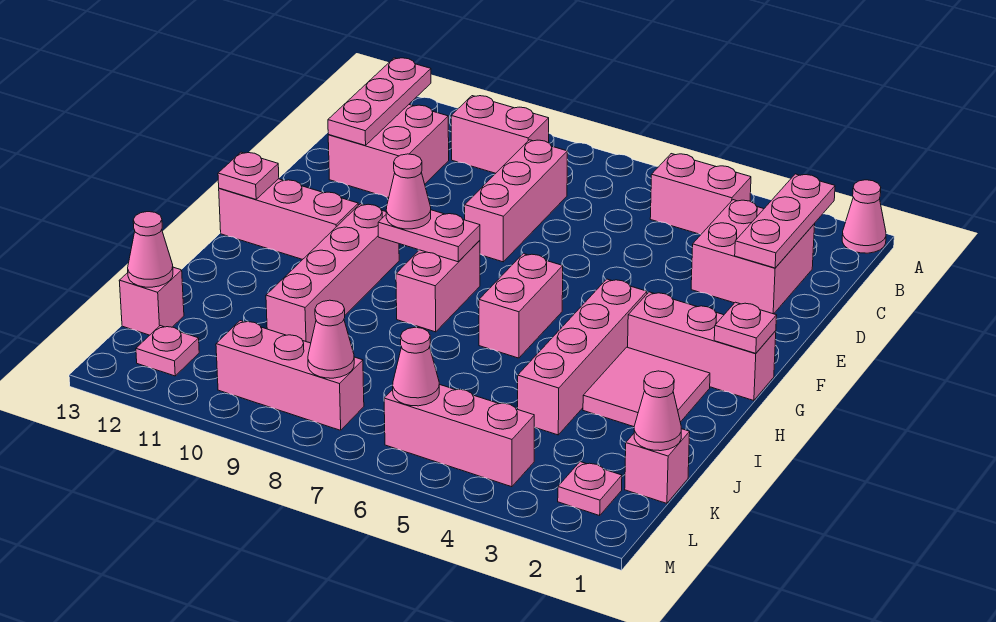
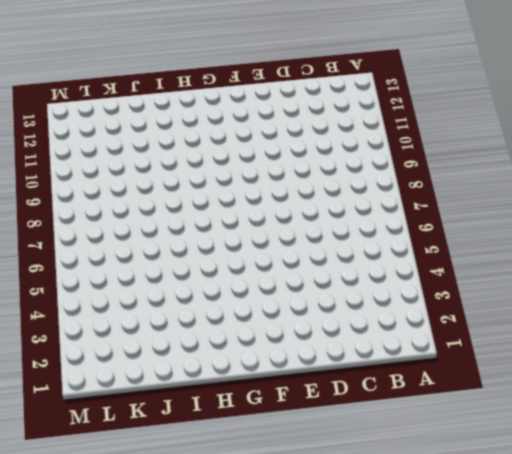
none -> pink 1x1 cone [842,180,886,253]
none -> pink 1x2 brick [650,154,751,234]
none -> pink 1x2 brick [451,96,549,173]

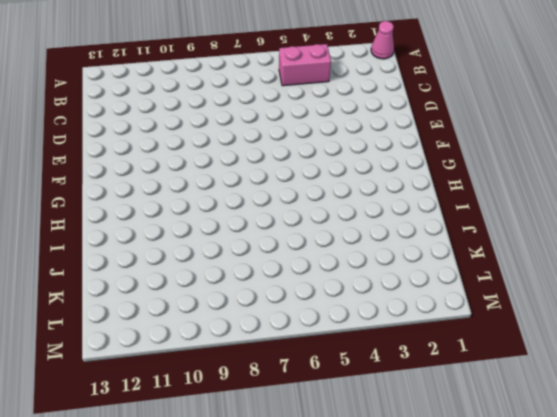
none -> pink 1x2 brick [451,96,549,173]
none -> pink 2x2 brick [691,200,815,314]
none -> pink 1x3 brick [465,140,568,262]

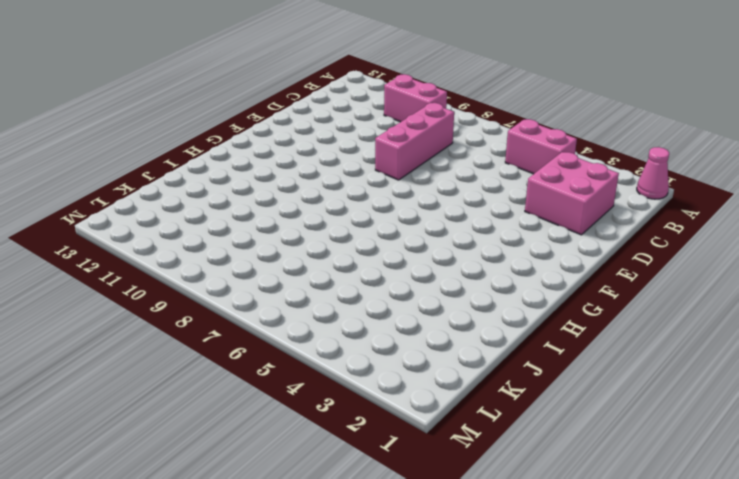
none -> pink 2x2 brick [328,105,449,198]
none -> pink 1x3 brick [628,292,776,401]
none -> pink 1x4 brick [518,279,647,435]

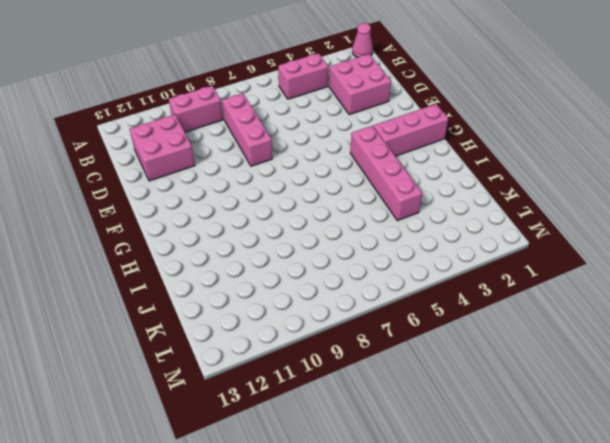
none -> pink 1x2 brick [479,254,563,358]
none -> pink 1x2 brick [396,240,480,332]
none -> pink 1x4 brick [266,204,399,343]

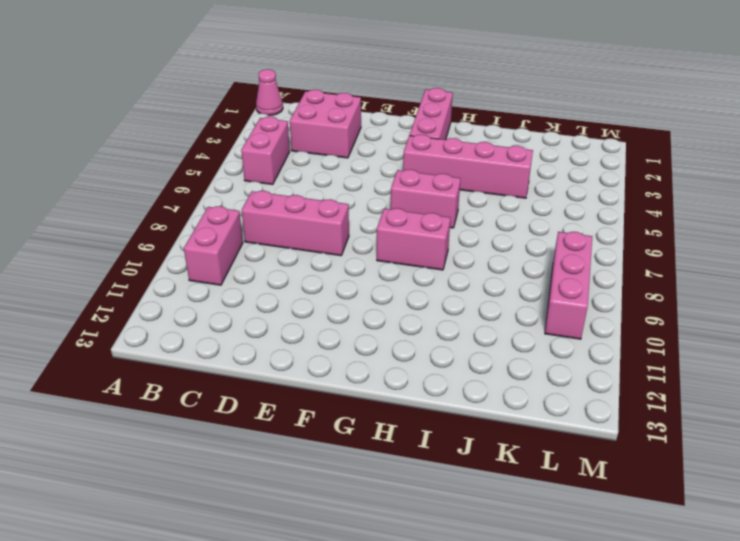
none -> pink 2x2 brick [328,105,449,198]
none -> pink 1x4 brick [266,204,399,343]
none -> pink 1x3 brick [219,179,358,259]

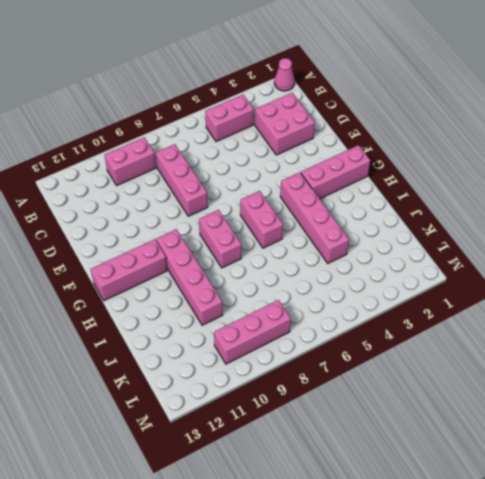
none -> pink 2x2 brick [328,105,449,198]
none -> pink 2x2 tile [583,347,710,427]
none -> pink 1x1 brick [625,429,690,503]

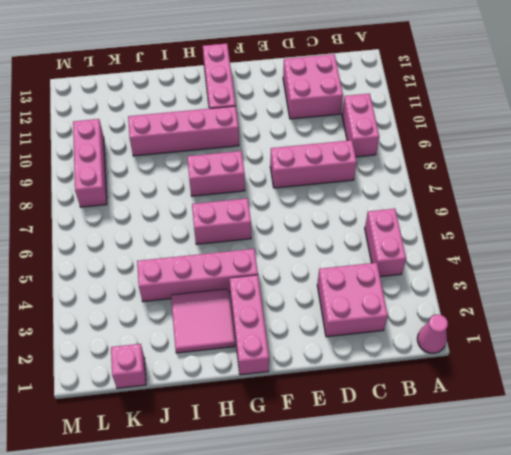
none -> pink 1x1 brick [119,267,184,335]
none -> pink 1x1 plate [558,462,622,516]
none -> pink 1x3 brick [384,384,534,487]

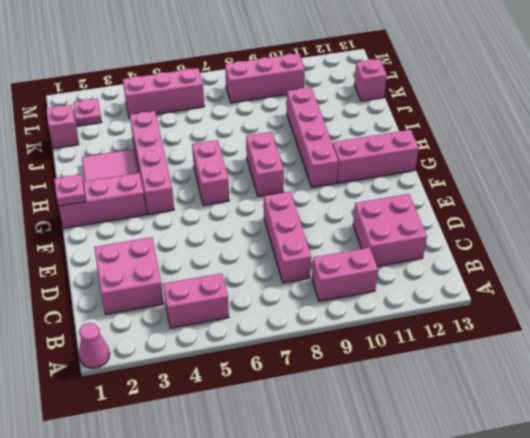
none -> pink 1x1 plate [136,326,199,376]
none -> pink 1x3 plate [735,174,835,268]
none -> pink 1x3 plate [328,58,431,145]

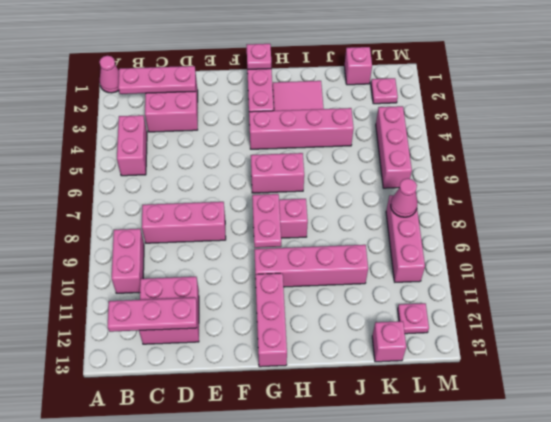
none -> pink 1x1 plate [218,152,279,199]
none -> pink 1x1 cone [634,371,681,451]
none -> pink 1x1 cone [128,212,173,287]

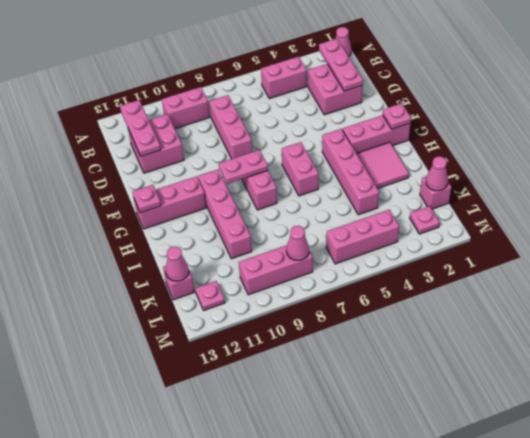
none -> pink 1x1 cone [393,327,439,406]
none -> pink 1x1 cone [386,154,431,229]

